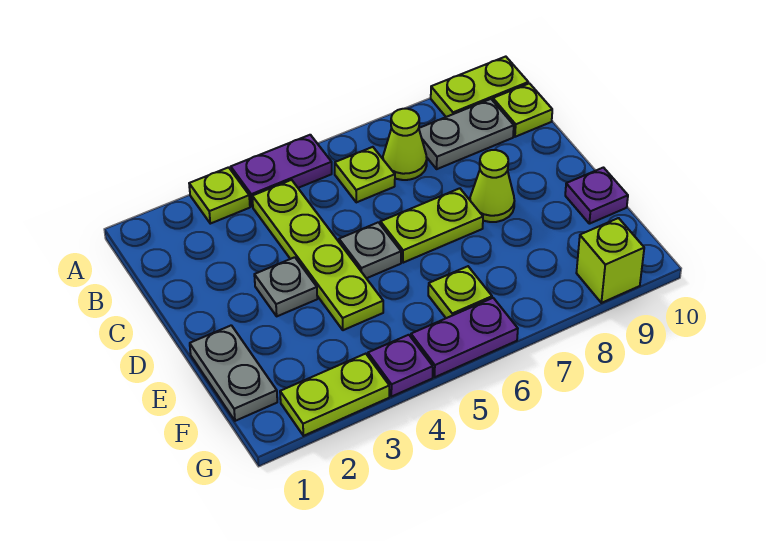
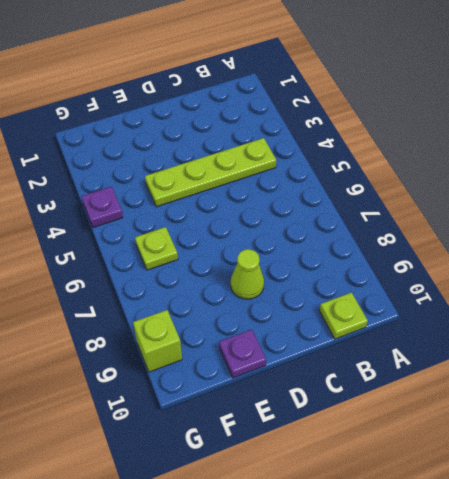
none -> lime 1x1 plate [189,167,250,224]
none -> purple 1x2 plate [231,135,332,207]
none -> lime 1x2 plate [431,57,528,117]

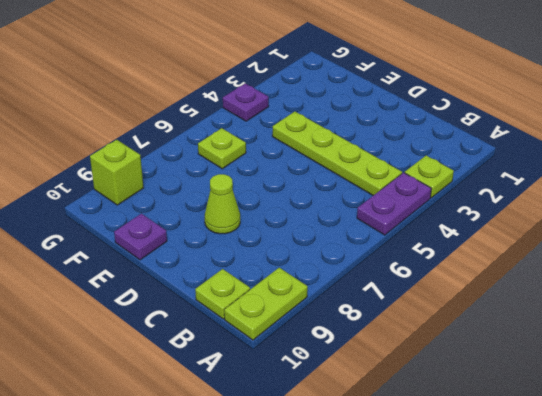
none -> lime 1x1 plate [335,147,395,202]
none -> lime 1x1 cone [383,109,427,180]
none -> grey 1x2 plate [419,99,514,169]

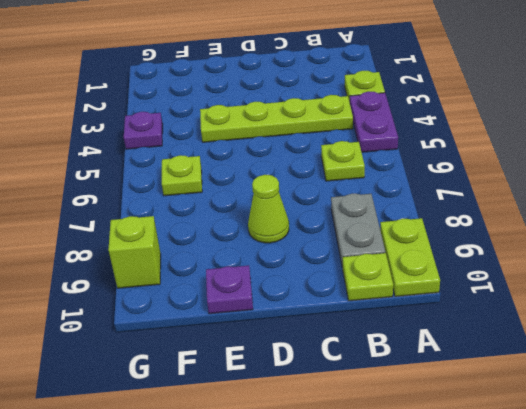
none -> lime 1x1 cone [383,109,427,180]
none -> grey 1x1 plate [254,257,317,316]
none -> grey 1x1 plate [339,222,401,278]

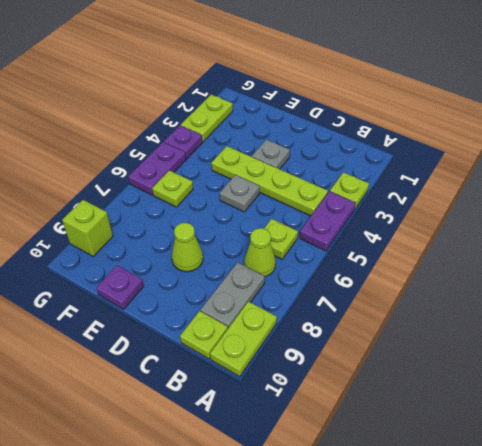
none -> lime 1x2 plate [380,188,483,263]
none -> grey 1x2 plate [190,325,277,421]

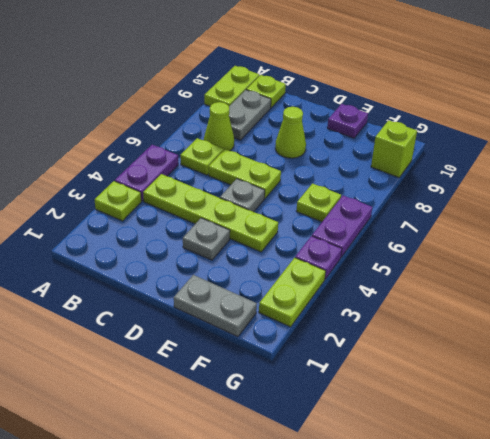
lime 1x2 plate [209,149,281,199] -> lime 1x2 plate turned to [380,188,483,263]

